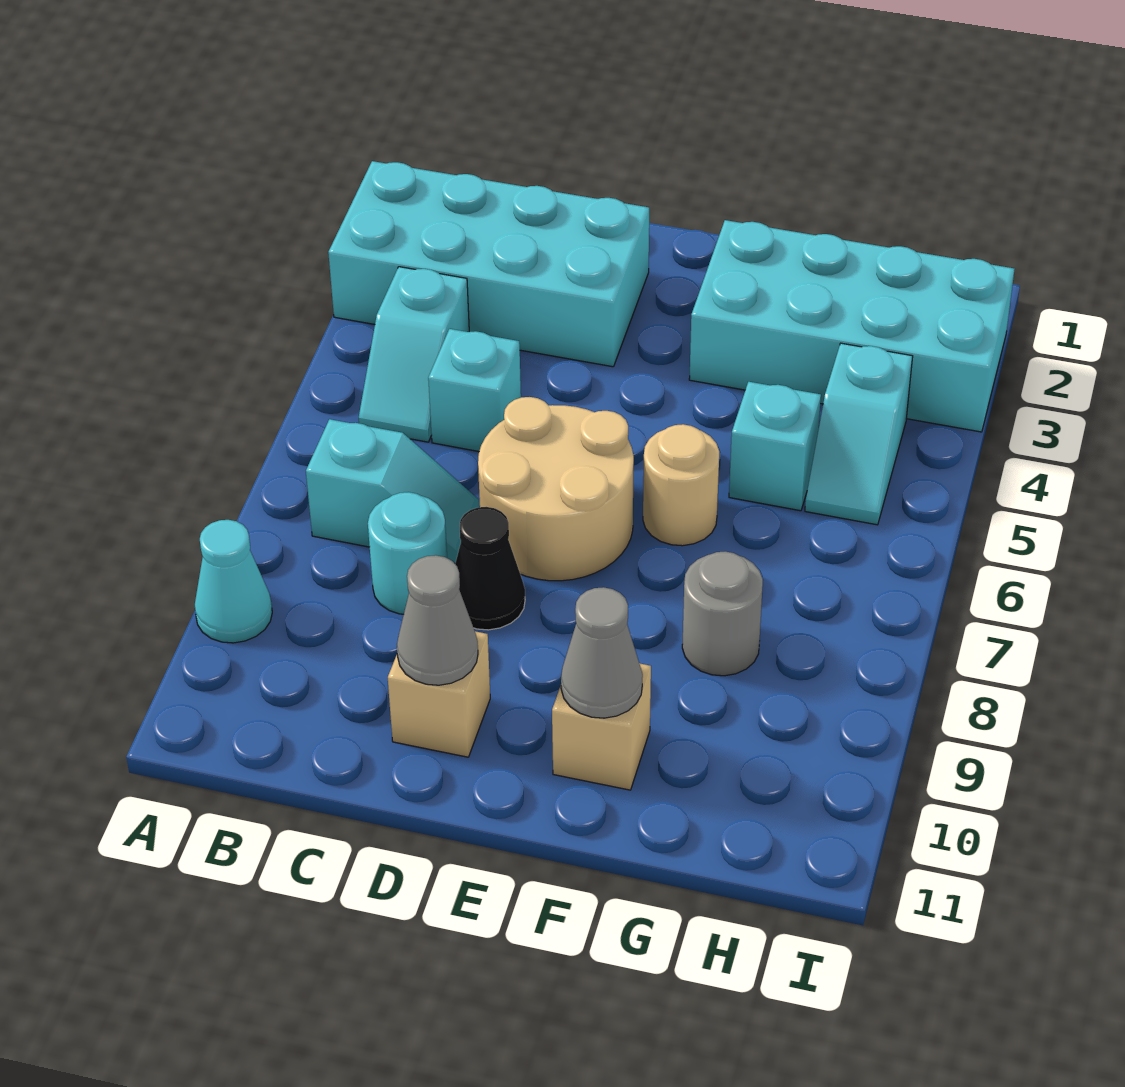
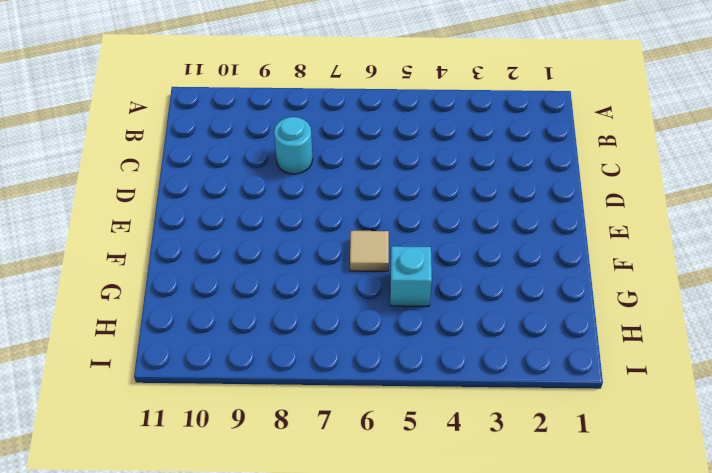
tan 1x1 tile [350,231,389,271] -> tan 1x1 round brick [643,424,719,546]
none -> cyan 2x4 brick [328,161,649,367]
none -> cyan 1x1 cone [195,520,272,643]
none -> cyan 1x2 slope [359,267,469,442]

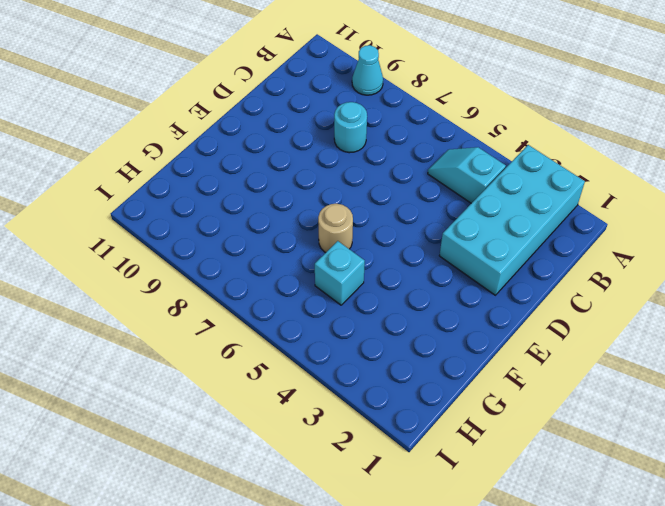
none -> cyan 1x2 slope [306,419,479,563]
none -> cyan 1x1 brick [428,329,521,451]
none -> tan 2x2 round brick [478,397,634,581]

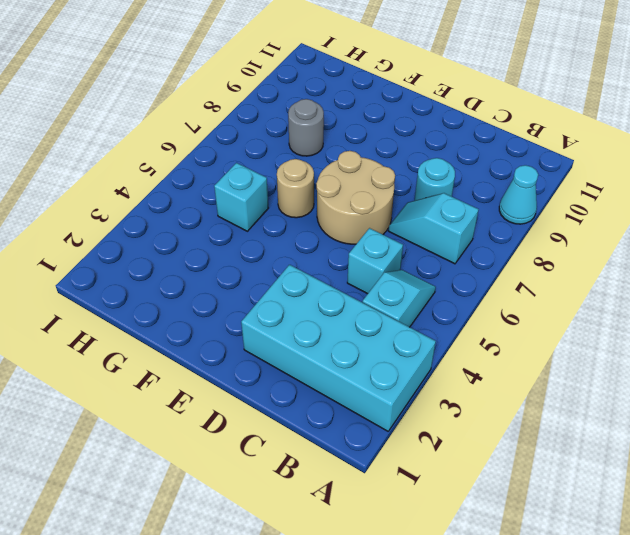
none -> black 1x1 cone [455,507,525,630]
none -> tan 1x1 brick [388,631,490,757]
none -> cyan 2x4 brick [689,220,1014,432]

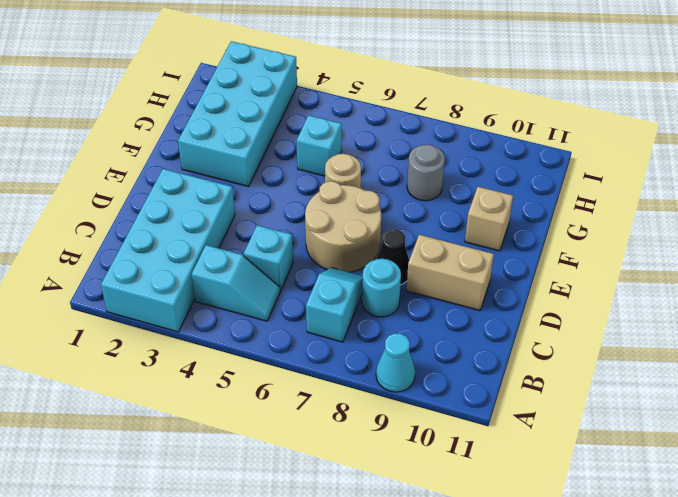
tan 1x2 brick [406,235,494,311] -> tan 1x1 brick [388,631,490,757]
none -> cyan 1x2 slope [805,343,913,525]
none -> grey 1x1 cone [397,555,478,685]
none -> grey 1x1 cone [561,587,643,718]

